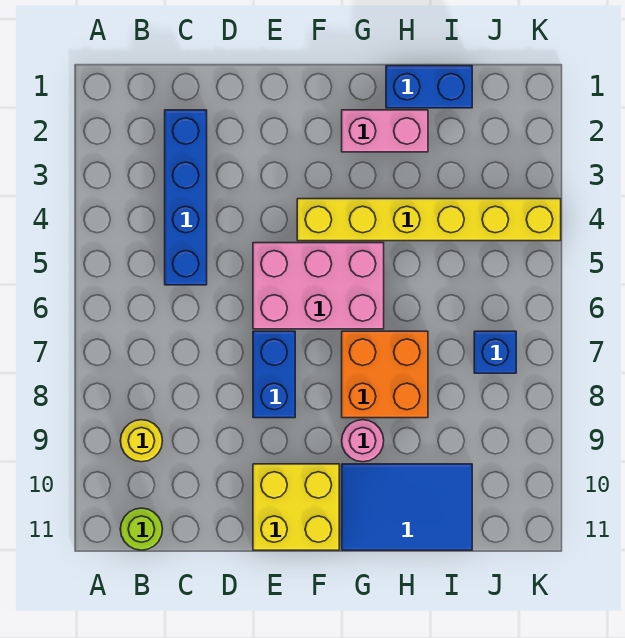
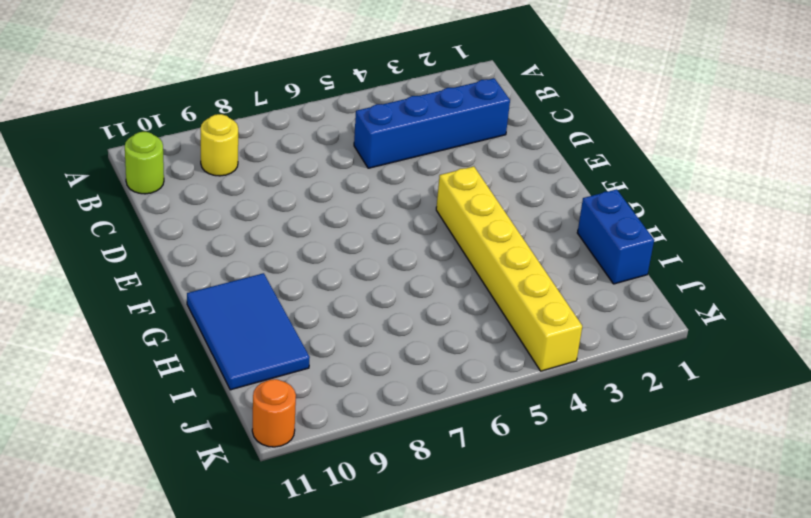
orange 1x1 round brick [252,379,296,447] -> none
none -> pink 2x3 brick [253,243,384,329]
none -> blue 1x2 brick [253,331,295,418]
none -> yellow 2x2 brick [253,464,339,550]

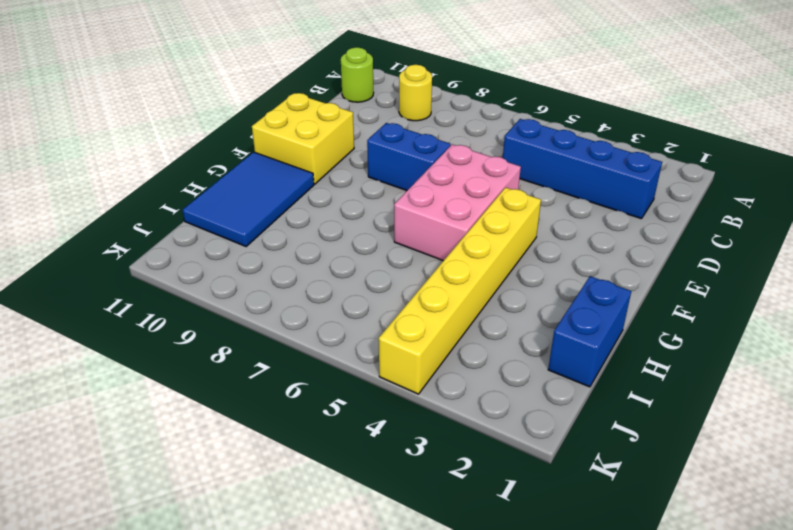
none -> pink 1x2 brick [342,110,428,152]
none -> orange 2x2 brick [342,331,428,418]
none -> pink 1x1 round brick [342,420,384,462]

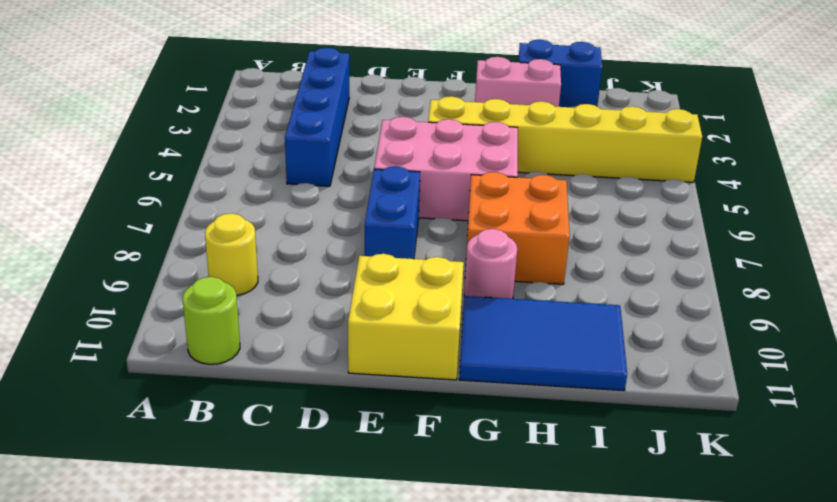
none -> blue 1x1 brick [474,331,516,373]

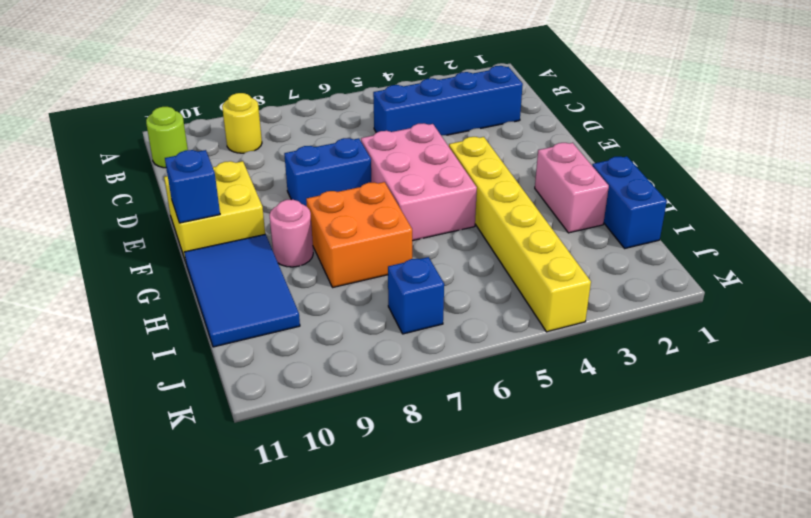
blue 1x1 brick [165,150,220,223] -> none

